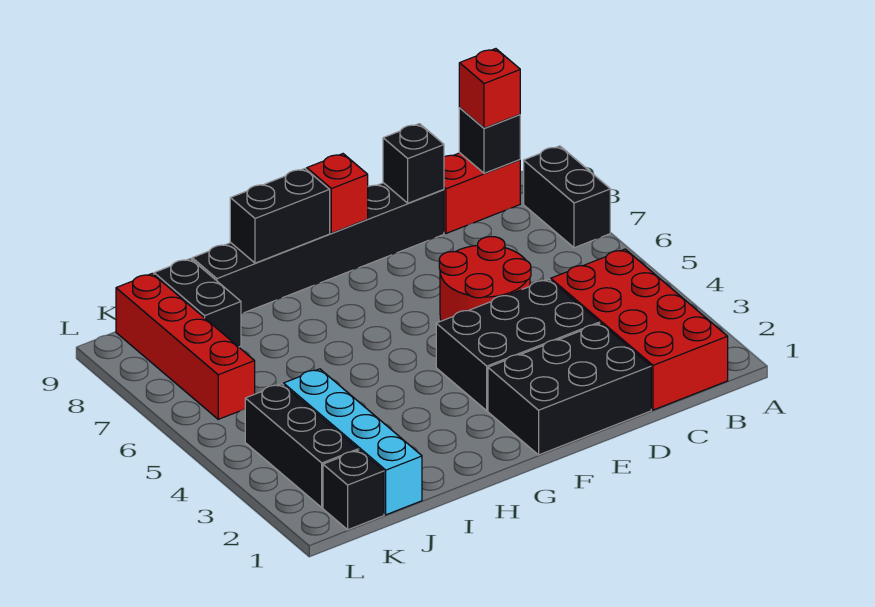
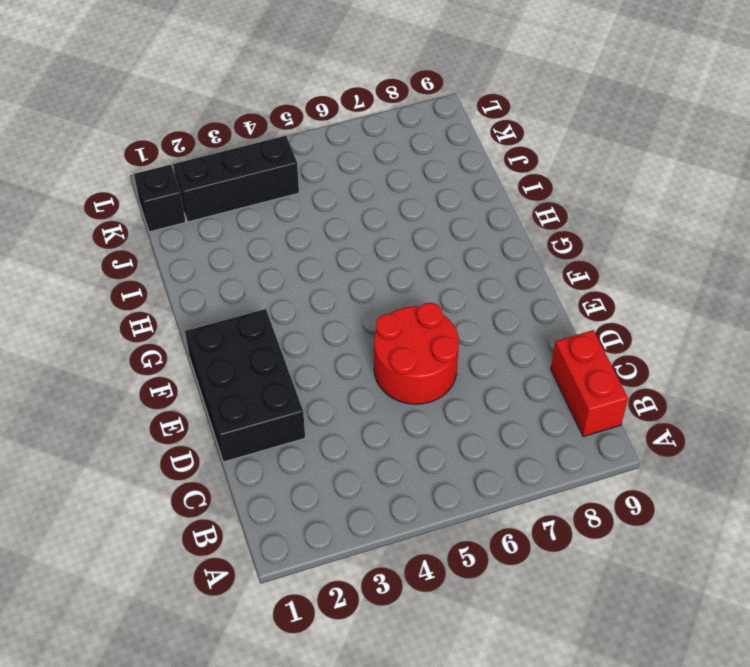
none -> black 1x2 brick [524,146,610,248]
none -> red 2x4 brick [551,249,728,410]
none -> black 2x3 brick [436,279,599,411]

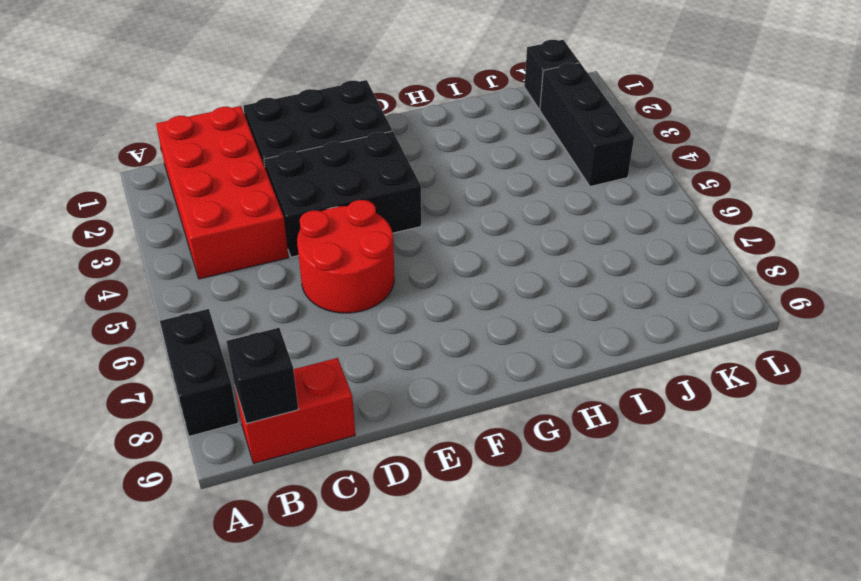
none -> black 1x6 brick [192,183,444,314]
none -> cyan 1x4 brick [284,369,422,515]
none -> black 1x2 brick [154,259,241,347]

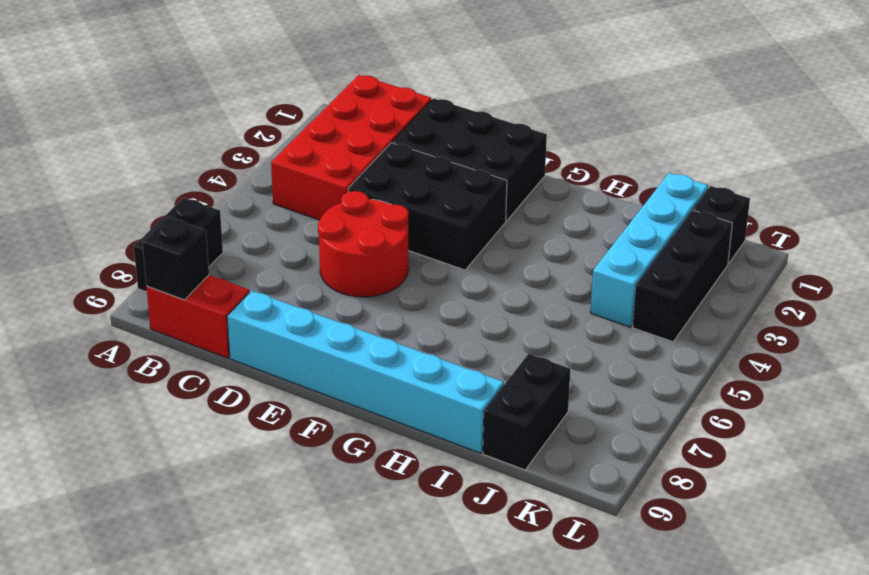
cyan 1x6 brick [227,291,504,453] -> black 1x6 brick [192,183,444,314]
none -> red 1x4 brick [116,274,255,419]
none -> black 1x1 brick [383,124,444,203]
none -> red 1x1 brick [307,154,368,233]

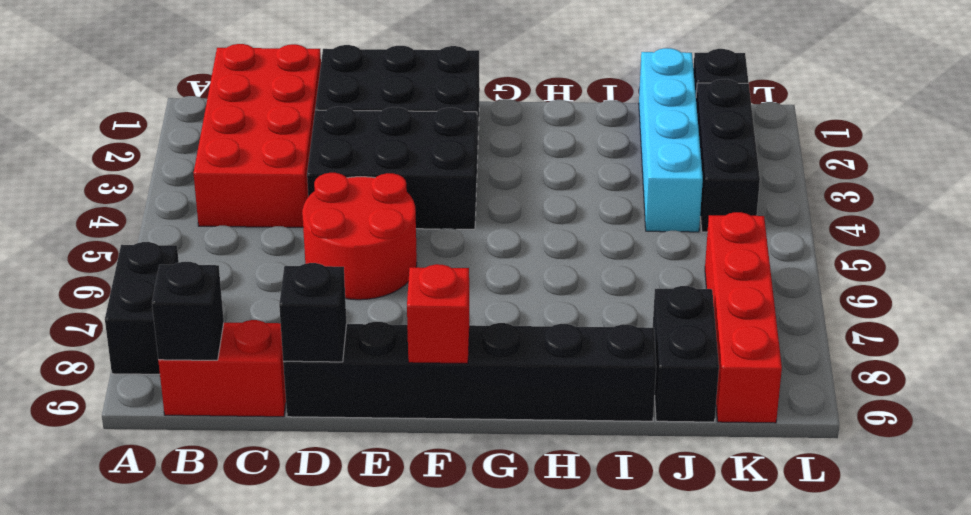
none -> black 1x2 brick [230,169,330,263]
none -> red 1x1 brick [459,49,520,128]

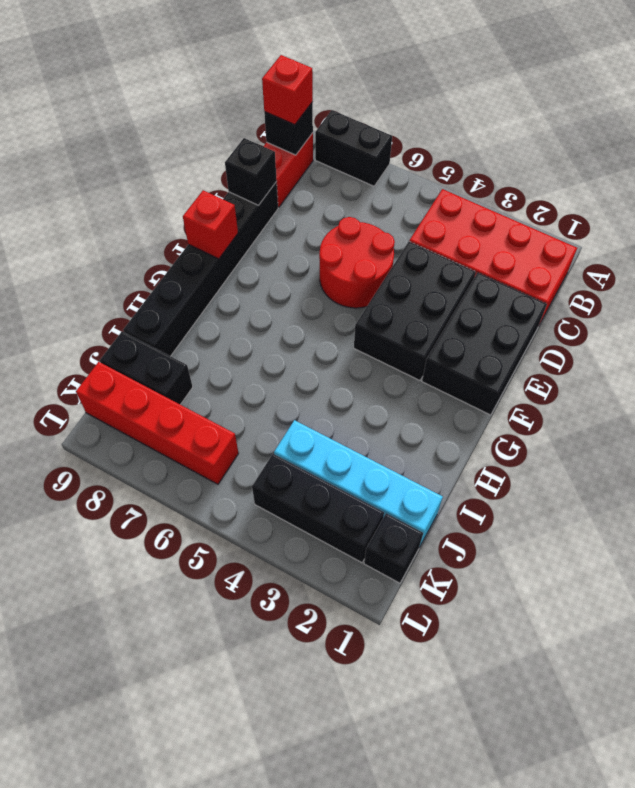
none -> black 1x2 brick [230,169,330,263]

